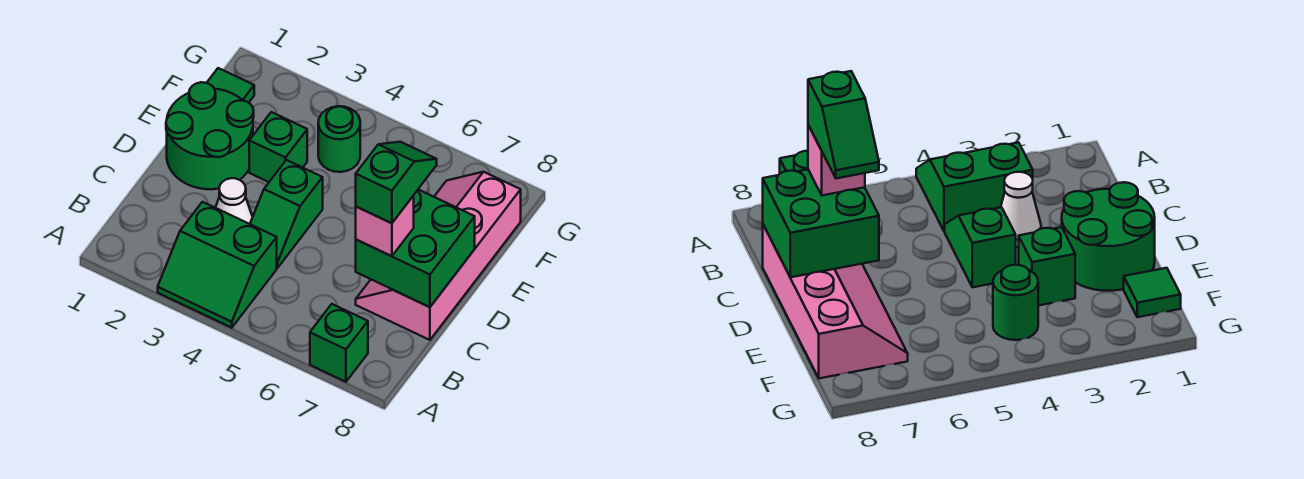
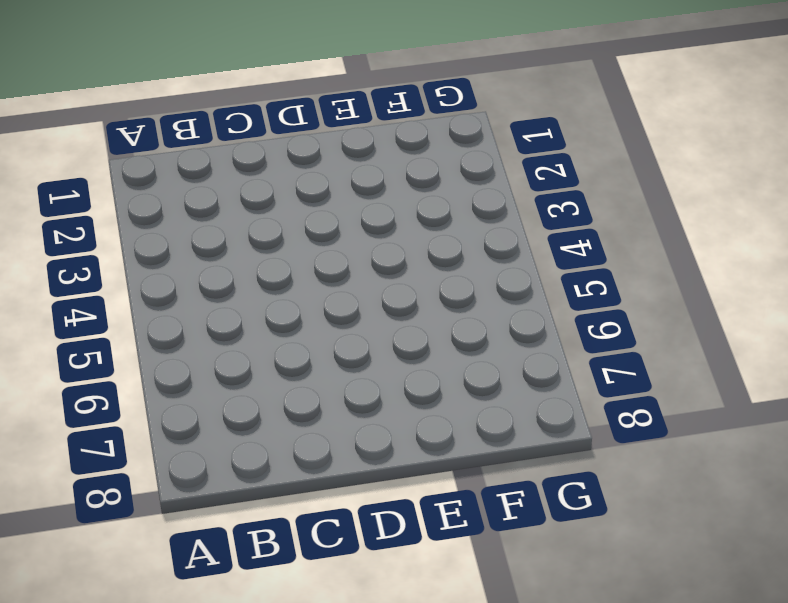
none -> green 2x2 slope [158,202,277,328]
none -> green 1x1 brick [310,304,368,382]
none -> white 1x1 cone [216,178,253,224]

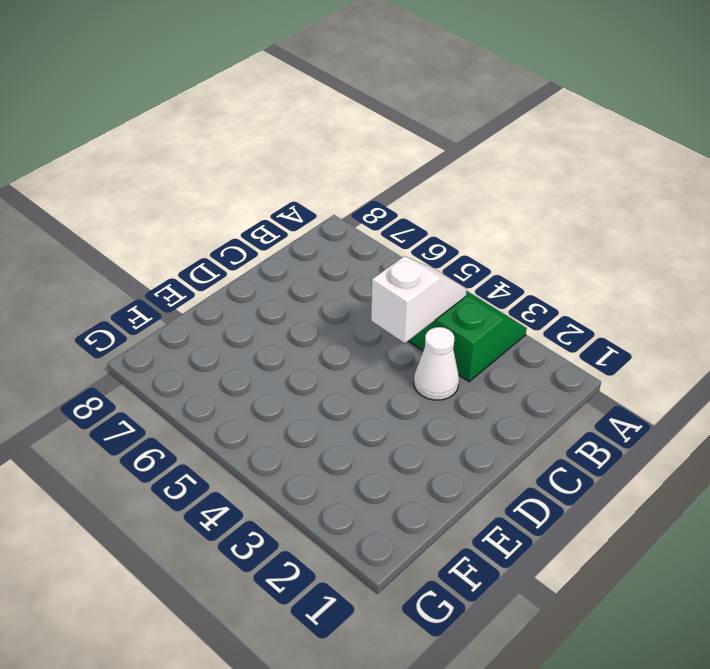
white 1x2 slope [371,256,467,343] -> none
none -> green 1x1 brick [310,304,368,382]
none -> green 1x2 slope [250,160,323,268]
none -> pink 2x4 slope [356,172,521,340]

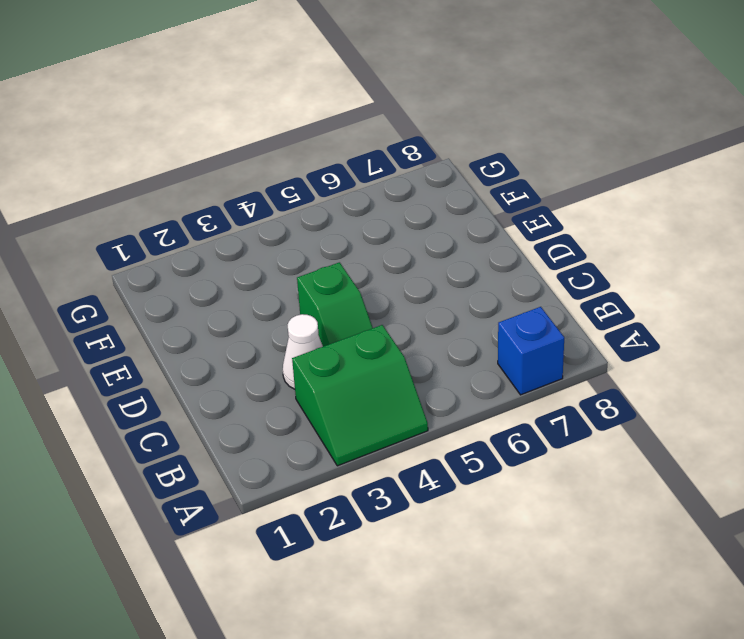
blue 1x1 brick [498,307,564,395] -> green 1x1 brick [310,304,368,382]
none -> pink 2x4 slope [356,172,521,340]
none -> green 2x2 round brick [166,82,254,189]
none -> green 1x1 brick [249,112,307,182]

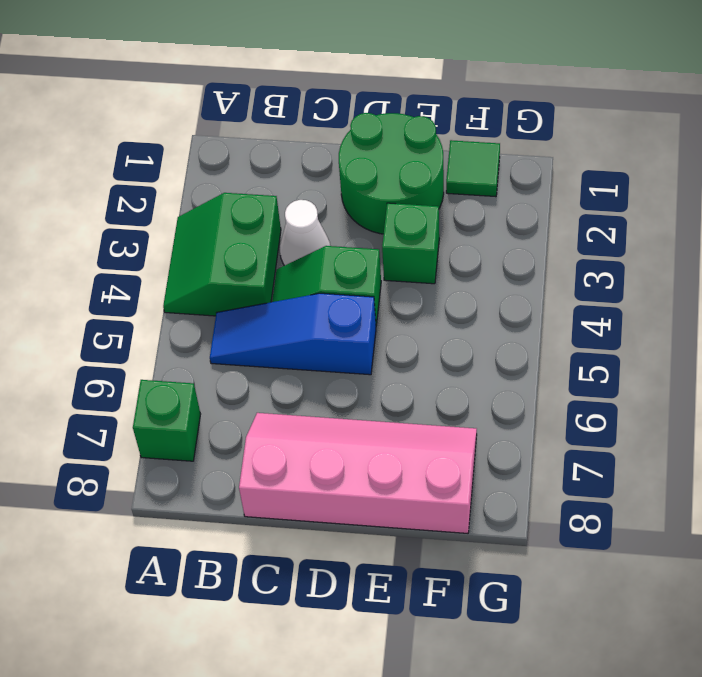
blue 1x3 slope [210,293,376,375] -> none
none -> green 1x1 round brick [318,106,360,172]
none -> green 2x2 brick [356,190,475,307]
none -> pink 1x1 brick [356,196,414,256]

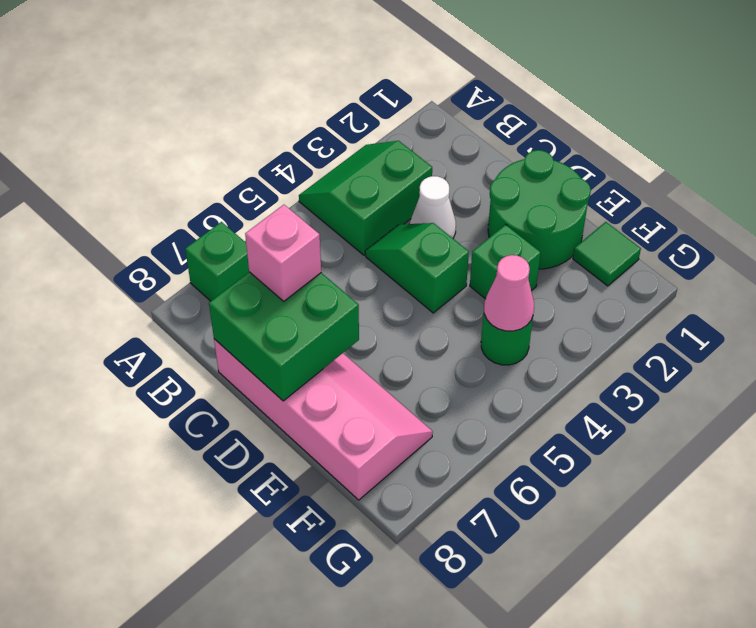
pink 1x1 cone [484,255,534,331] -> none
none -> green 1x2 slope [356,142,437,223]

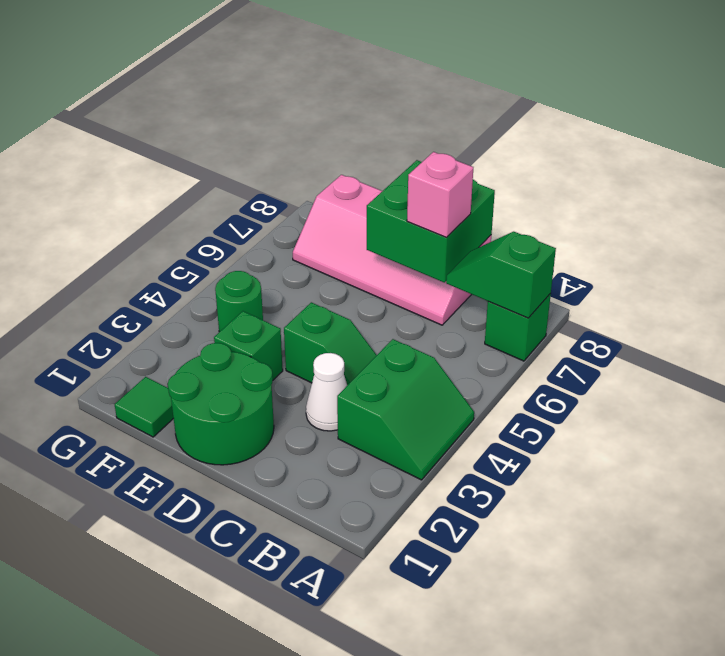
green 1x2 slope [446,232,556,318] -> green 1x2 slope moved to [356,142,437,223]

